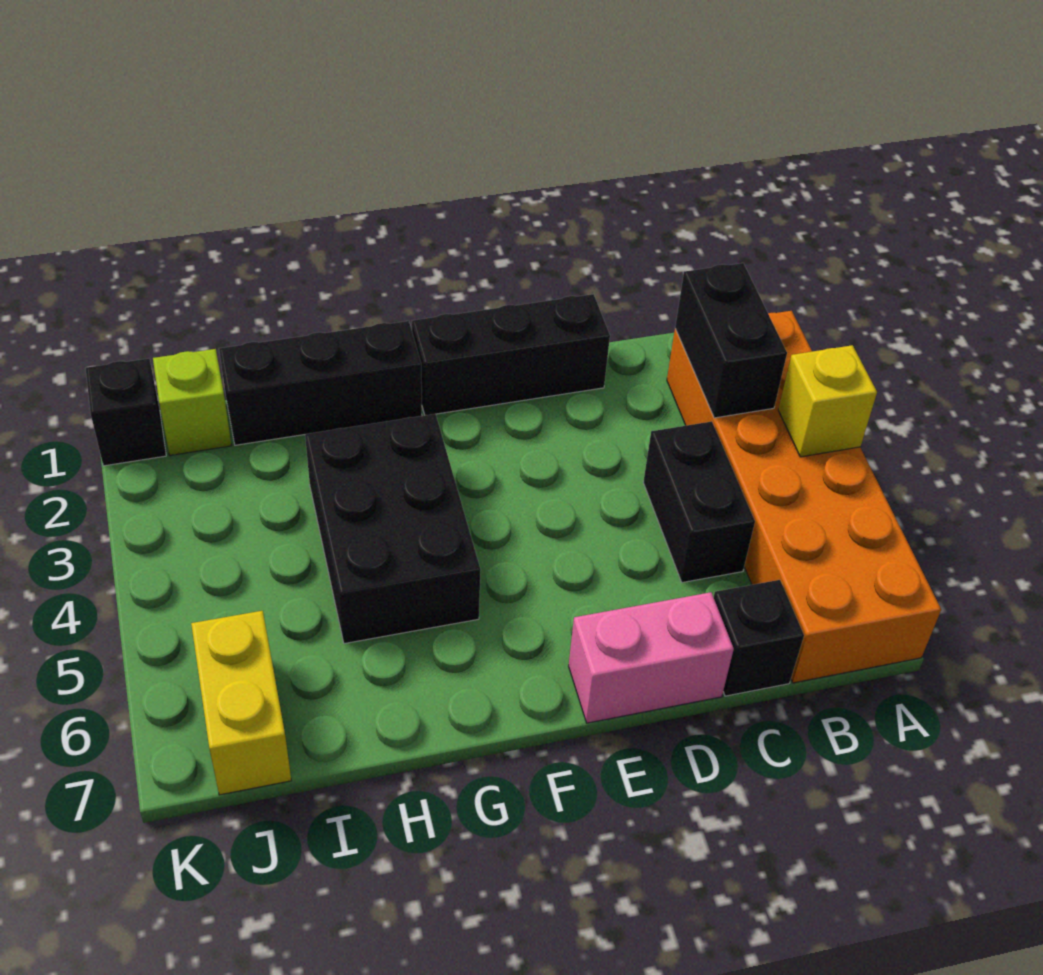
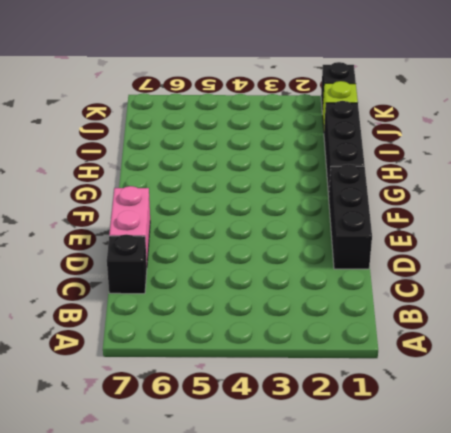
none -> orange 2x6 brick [667,311,941,683]
none -> black 1x2 brick [643,421,755,583]
none -> black 2x3 brick [305,414,481,644]

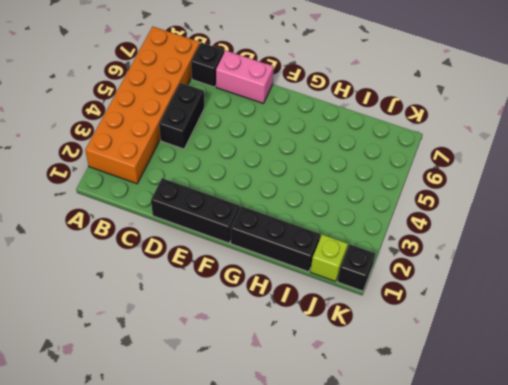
none -> black 2x3 brick [305,414,481,644]
none -> yellow 1x2 brick [191,611,291,795]
none -> yellow 1x1 brick [778,345,877,457]

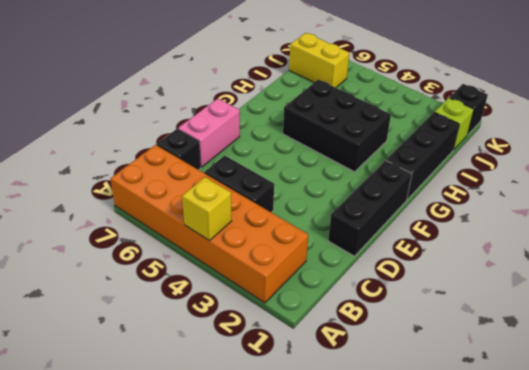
none -> black 1x2 brick [675,263,787,418]

